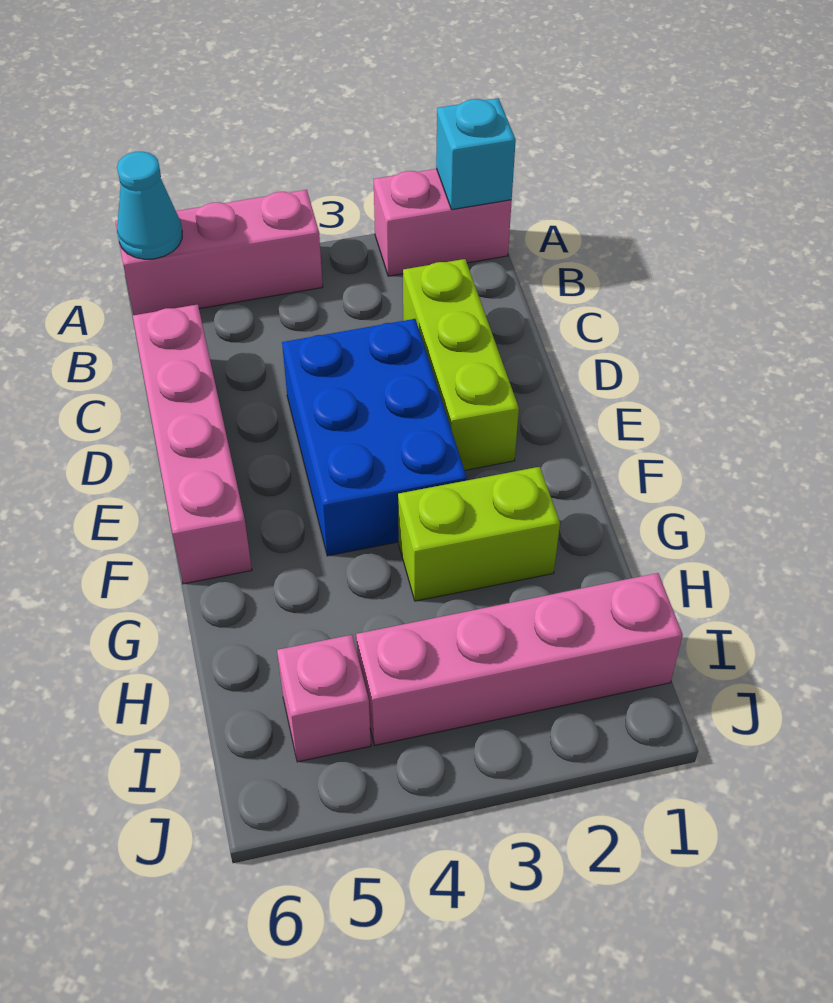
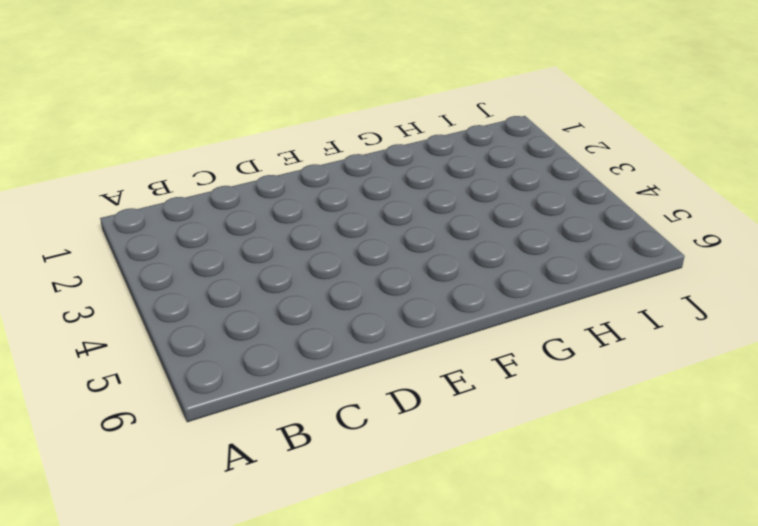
none -> pink 1x2 brick [374,169,512,276]
none -> pink 1x3 brick [115,190,323,315]

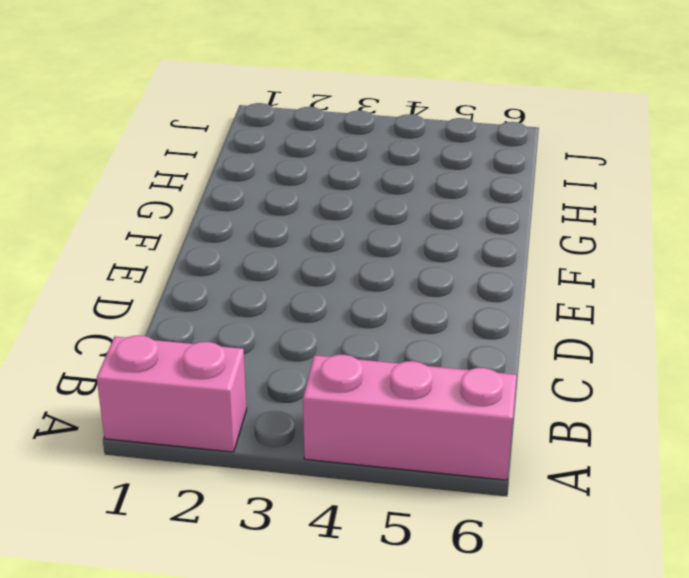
none -> lime 1x3 brick [403,259,519,470]
none -> pink 1x4 brick [133,304,252,584]

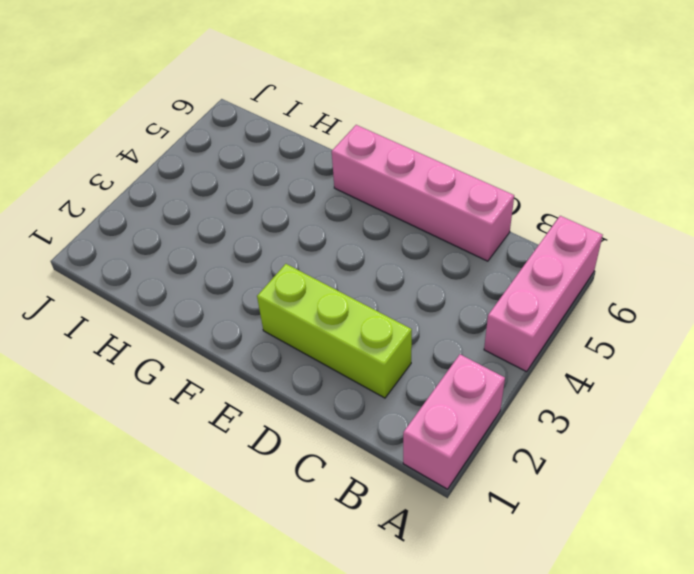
none -> blue 2x3 brick [282,319,467,556]
none -> lime 1x2 brick [398,467,560,601]

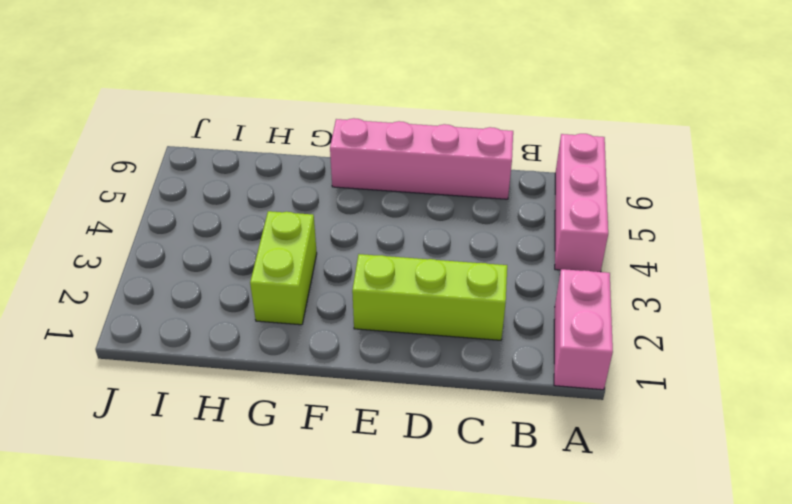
none -> blue 2x3 brick [282,319,467,556]
none -> pink 1x4 brick [356,573,683,745]

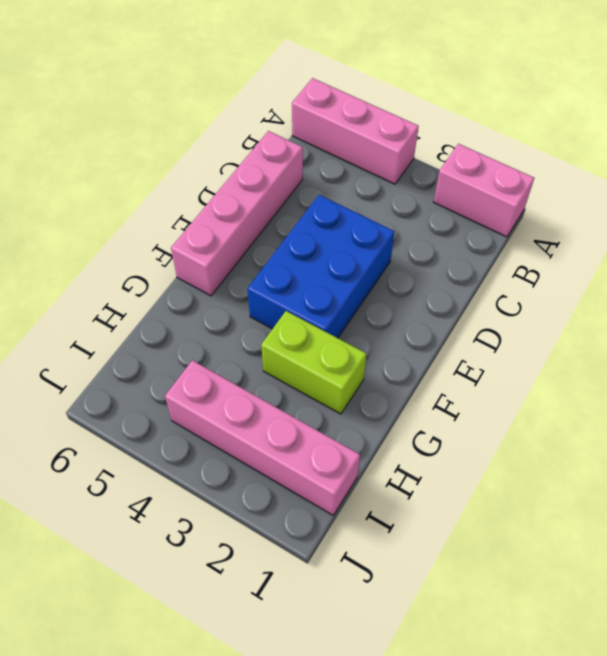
none -> lime 1x3 brick [403,259,519,470]
none -> pink 1x1 brick [277,635,371,762]

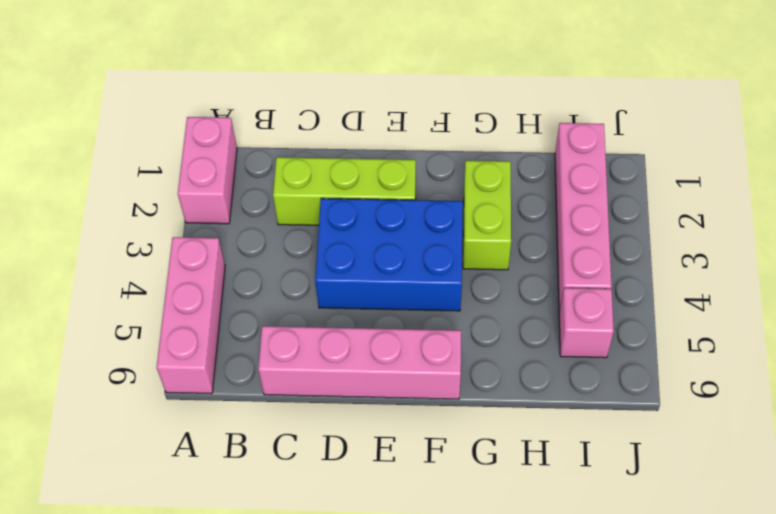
none -> cyan 1x1 brick [436,98,516,210]
none -> cyan 1x1 cone [117,152,182,259]

